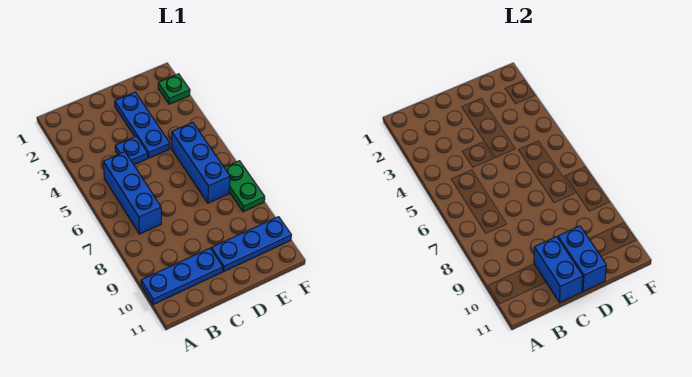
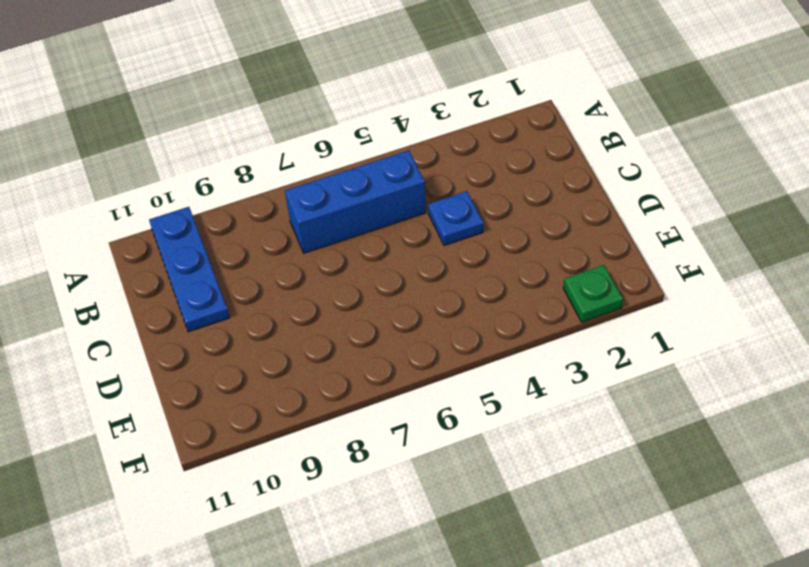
none -> blue 1x3 plate [115,92,170,158]
none -> blue 1x3 plate [211,217,291,271]

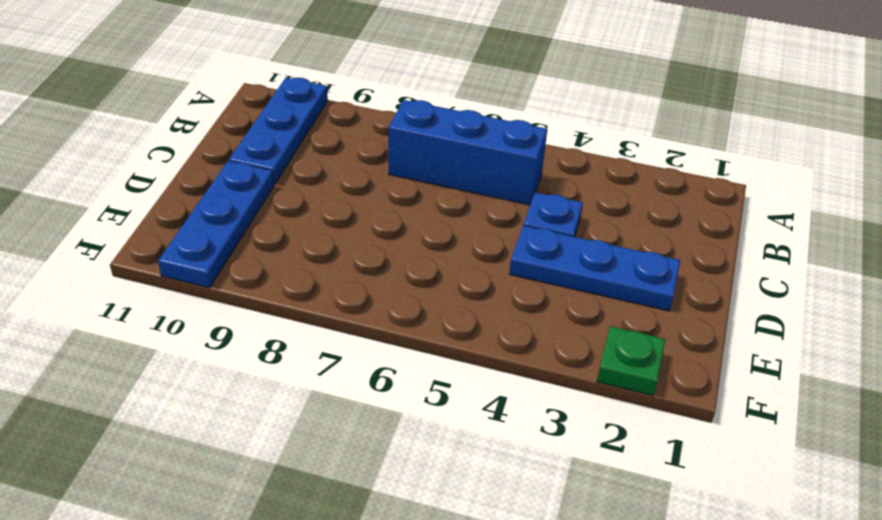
none -> blue 1x3 brick [172,122,230,203]
none -> green 1x2 plate [224,161,265,212]

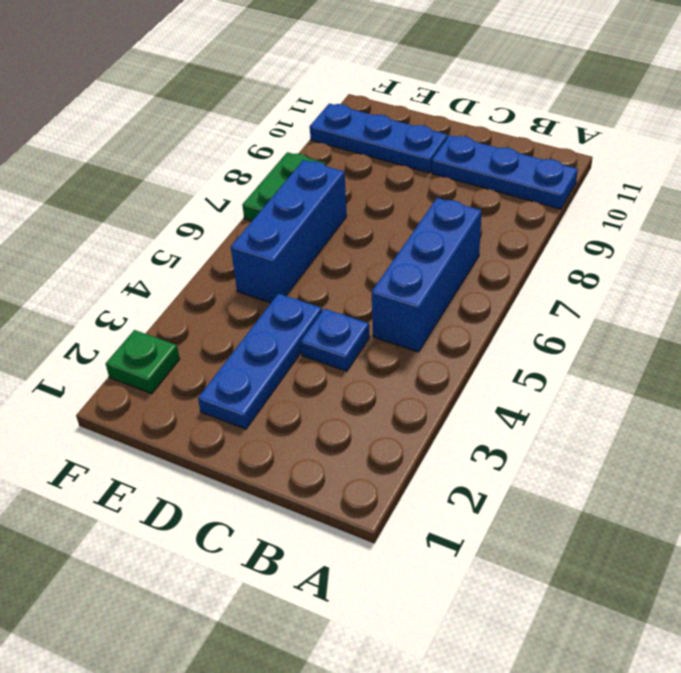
none -> blue 1x2 brick [534,237,583,303]
none -> blue 1x2 brick [558,226,606,292]

